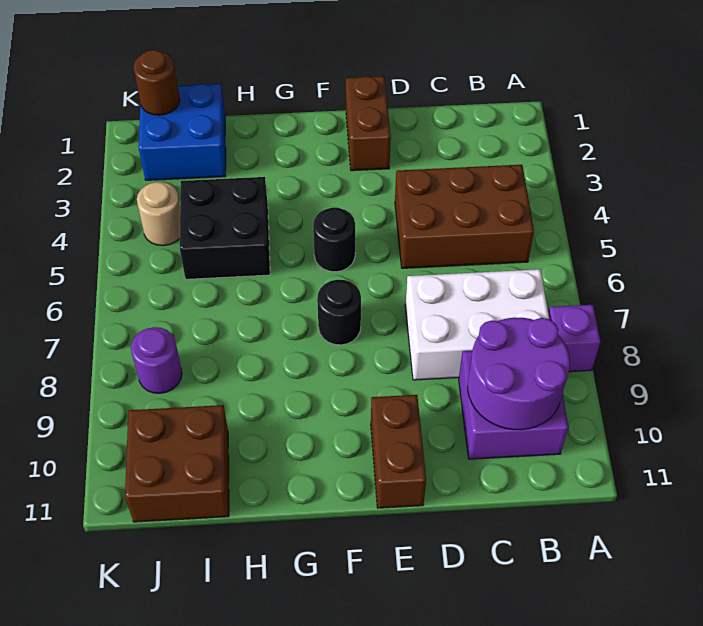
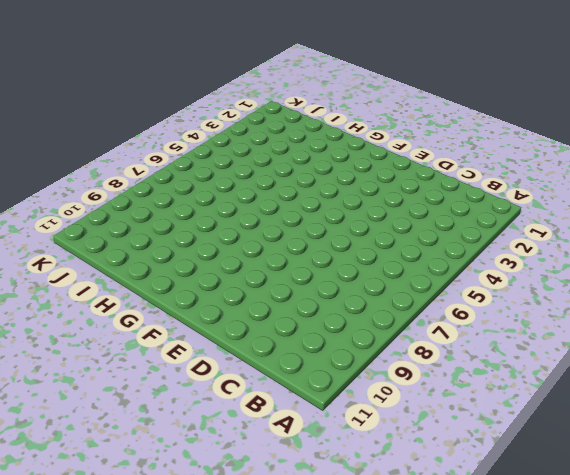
none -> purple 1x1 brick [548,305,601,372]
none -> brown 2x3 brick [395,165,534,268]
none -> white 2x3 brick [405,269,549,380]

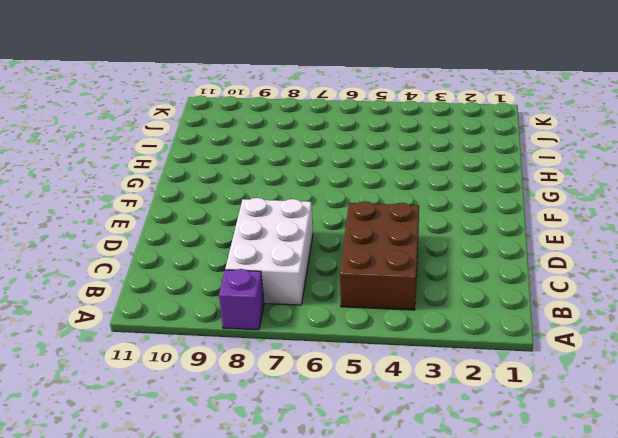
none -> purple 2x2 brick [459,350,568,459]
none -> brown 1x2 brick [346,76,391,171]
none -> brown 1x2 brick [371,395,426,508]

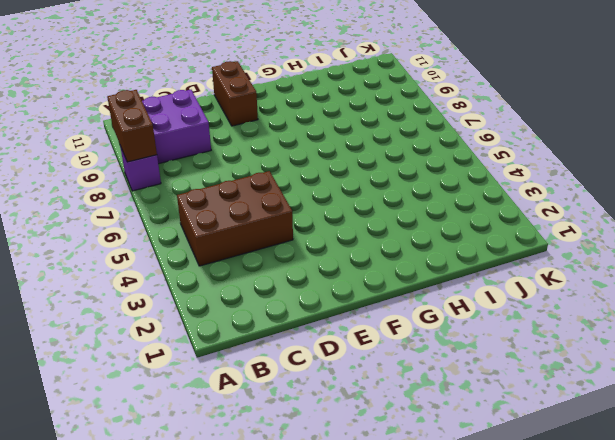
brown 1x2 brick [107,90,157,162] -> brown 1x2 brick moved to [346,76,391,171]
none -> white 2x3 brick [405,269,549,380]
none -> black 1x1 round brick [313,208,355,272]
none -> black 1x1 round brick [317,280,361,345]

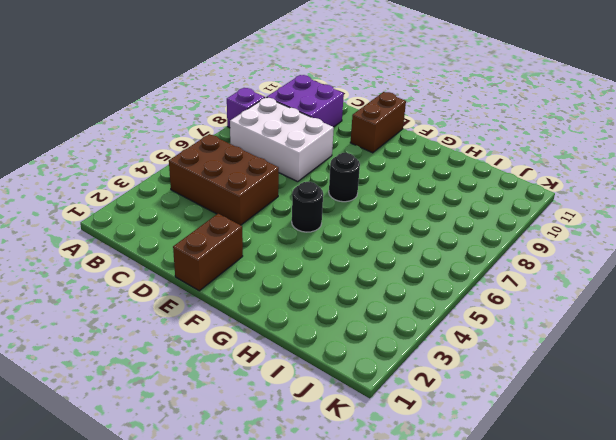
none -> black 2x2 brick [180,177,270,279]
none -> blue 2x2 brick [139,84,226,180]
none -> brown 2x2 brick [125,405,229,522]

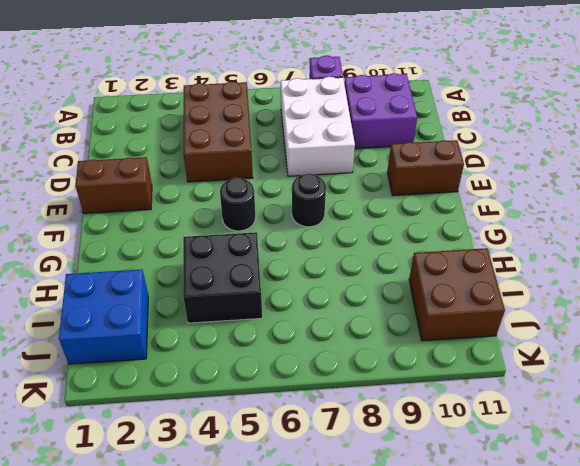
none -> tan 1x1 round brick [137,182,180,246]
none -> purple 1x1 round brick [131,327,182,393]
none -> purple 2x2 round brick [468,317,570,430]

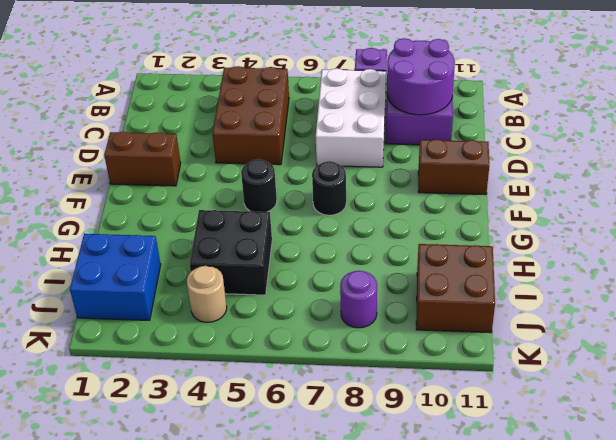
none -> brown 1x1 round brick [133,50,180,115]

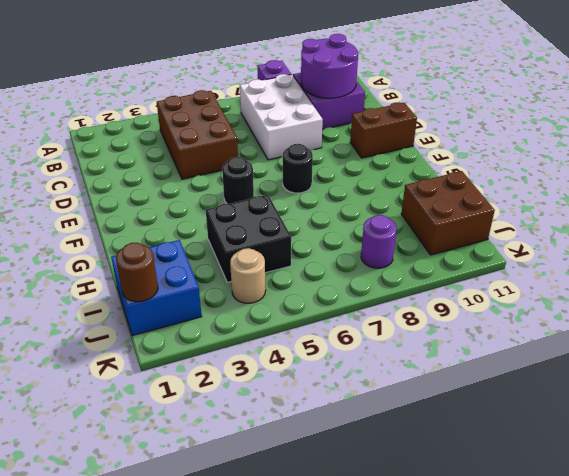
none -> brown 1x2 brick [346,76,391,171]

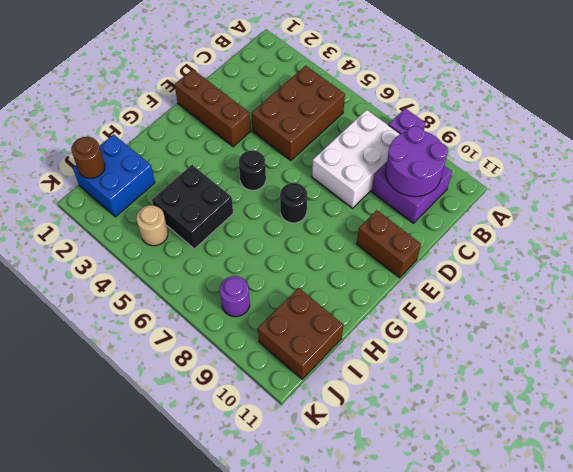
brown 1x3 brick [175,69,251,147] -> brown 1x2 brick [346,76,391,171]

